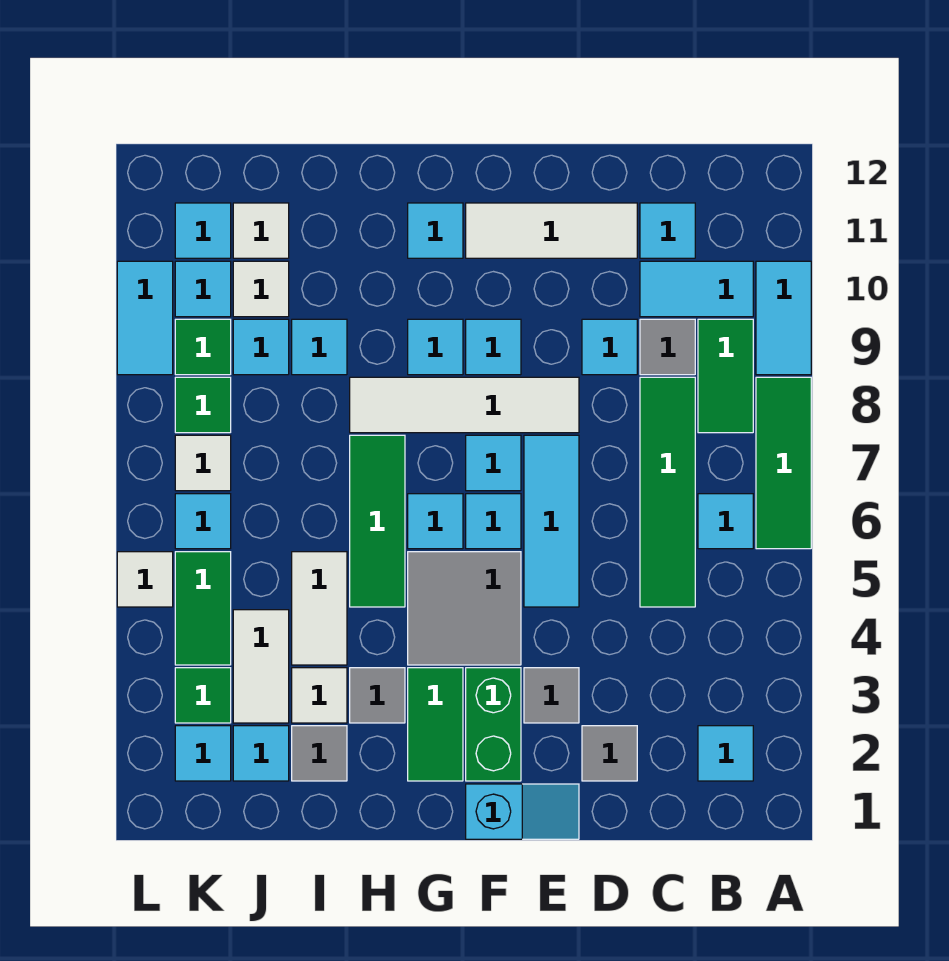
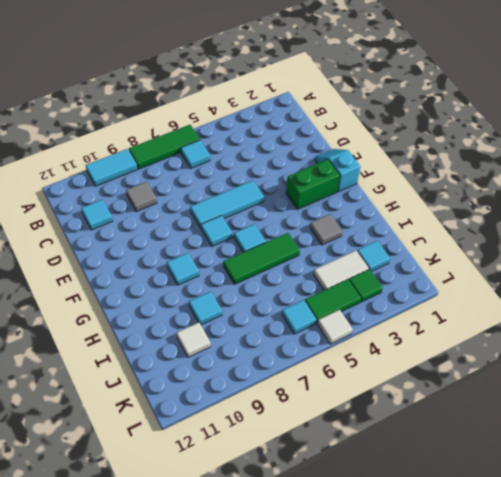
none -> cyan 1x1 tile [698,726,753,781]
none -> green 1x2 tile [698,319,753,433]
none -> cyan 1x2 tile [640,261,753,317]
none -> green 1x4 tile [640,377,695,607]

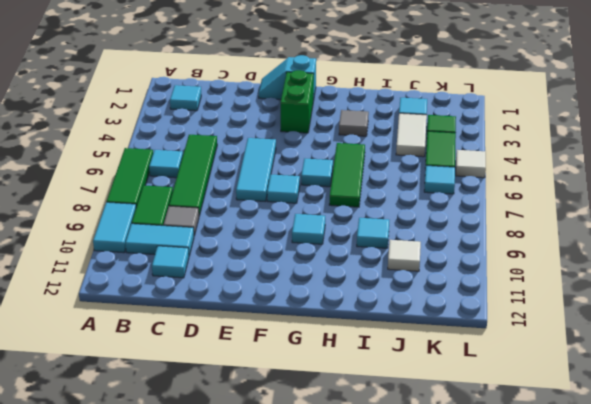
none -> grey 1x1 tile [582,726,637,781]
none -> cyan 1x1 tile [582,319,637,375]
none -> white 1x3 tile [466,203,637,258]
none -> grey 1x1 tile [524,668,579,723]

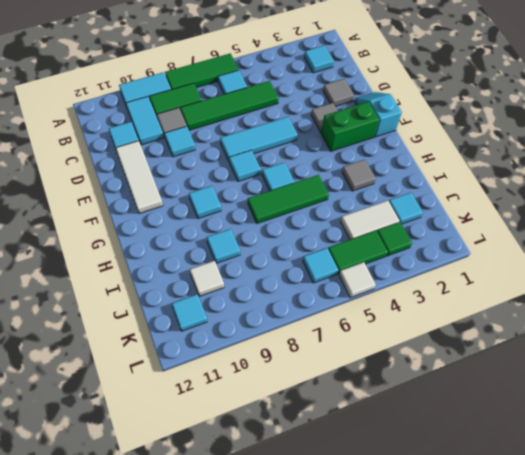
none -> white 1x4 tile [350,377,579,433]
none -> grey 2x2 tile [408,552,521,665]
none -> cyan 1x1 tile [466,494,521,549]
none -> cyan 1x1 tile [466,319,521,375]

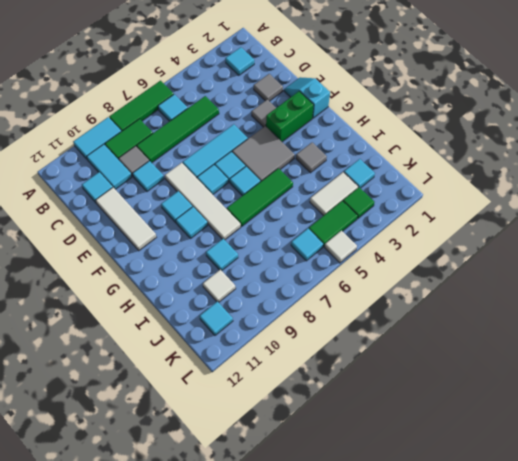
none -> green 1x2 tile [408,668,463,781]
none -> cyan 1x1 tile [408,203,463,258]
none -> grey 1x1 tile [292,726,347,781]
none -> white 1x1 tile [292,668,347,723]

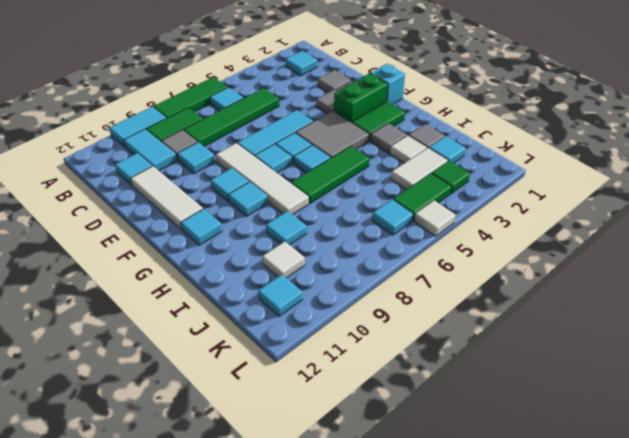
none -> white 1x2 tile [292,552,347,665]
none -> cyan 1x1 tile [233,319,289,375]
none -> white 1x1 tile [233,203,289,258]
none -> cyan 1x1 tile [175,726,231,781]

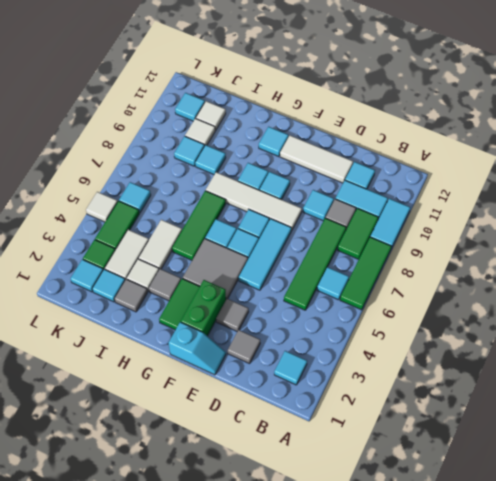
none -> white 1x1 tile [175,435,231,491]
none -> green 1x1 tile [175,377,231,433]
none -> green 1x1 tile [175,319,231,375]
none -> cyan 1x1 tile [175,261,231,317]

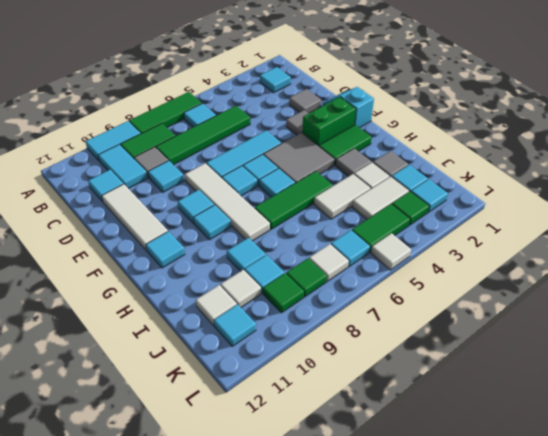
none -> cyan 1x1 tile [175,261,231,317]
none -> cyan 1x2 tile [117,261,173,375]

